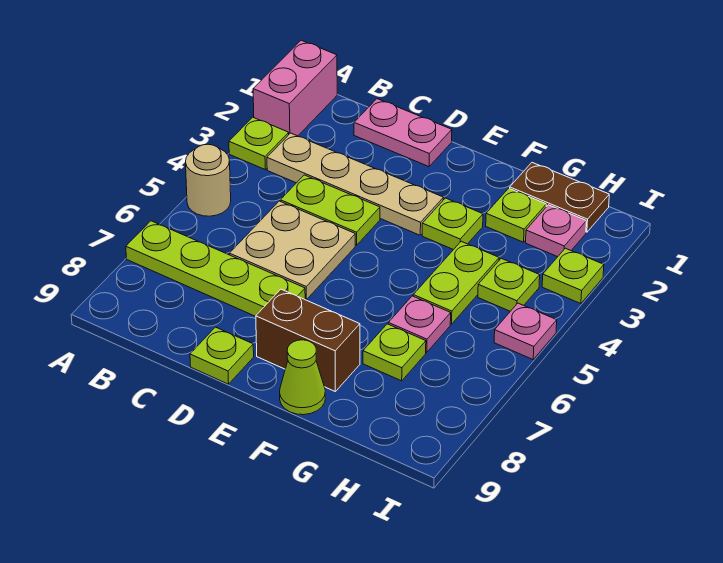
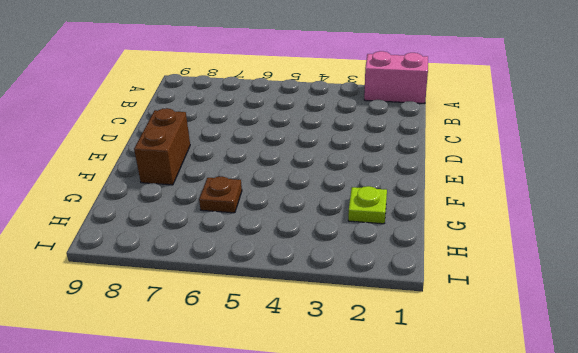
brown 1x1 plate [199,177,242,213] -> pink 1x1 plate [388,296,451,352]
none -> lime 1x1 plate [229,117,289,169]
none -> tan 1x1 round brick [186,144,231,216]
none -> lime 1x4 plate [126,221,305,316]

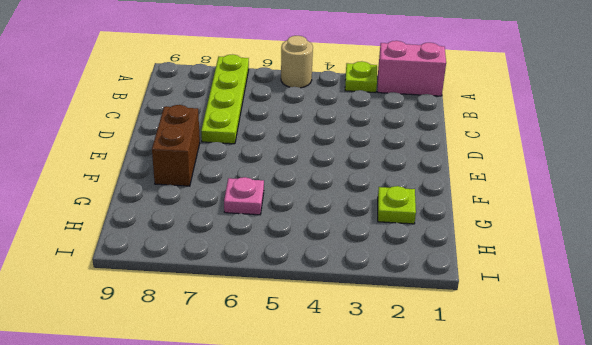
none -> tan 1x4 plate [267,133,443,235]
none -> pink 1x2 plate [354,99,452,167]
none -> lime 1x2 plate [280,175,380,245]

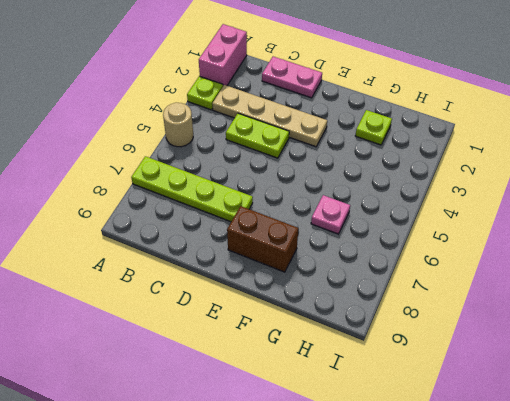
none -> tan 2x2 plate [229,201,355,300]
none -> lime 1x1 plate [190,327,254,384]
none -> lime 1x1 plate [422,198,483,250]

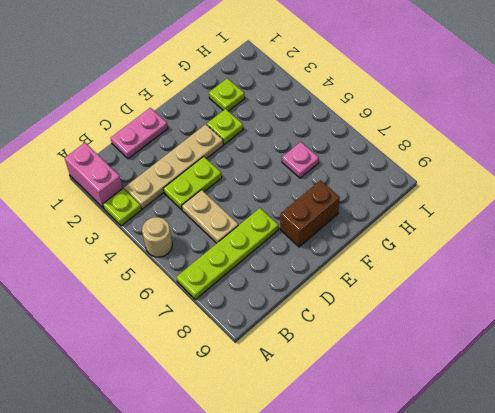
tan 1x2 plate [182,190,238,243] -> tan 2x2 plate [229,201,355,300]
none -> lime 1x1 plate [190,327,254,384]
none -> lime 1x1 cone [280,340,325,415]
none -> brown 1x2 plate [510,163,609,232]

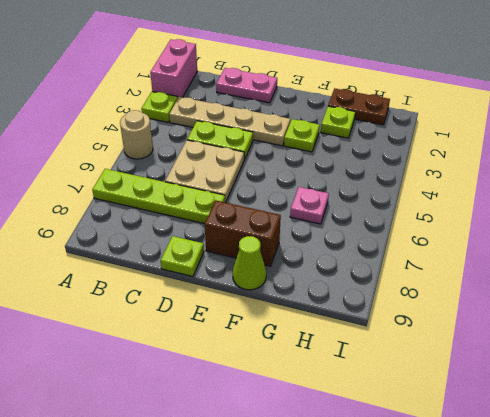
none -> lime 1x2 plate [413,241,499,324]
none -> lime 1x1 plate [363,324,426,381]
none -> pink 1x1 plate [526,205,586,257]

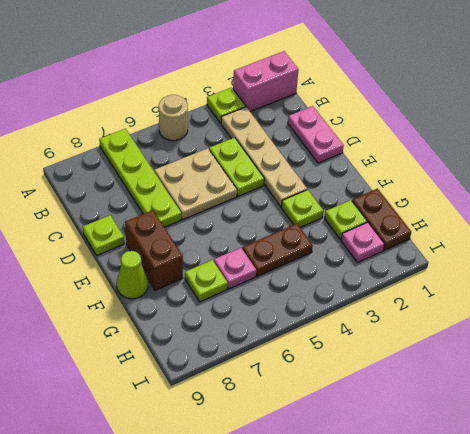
brown 1x2 plate [242,224,313,276] -> lime 1x2 plate [413,241,499,324]
none -> lime 1x1 plate [478,258,540,311]
none -> lime 1x1 plate [542,248,604,304]
none -> pink 1x1 plate [494,303,557,359]

